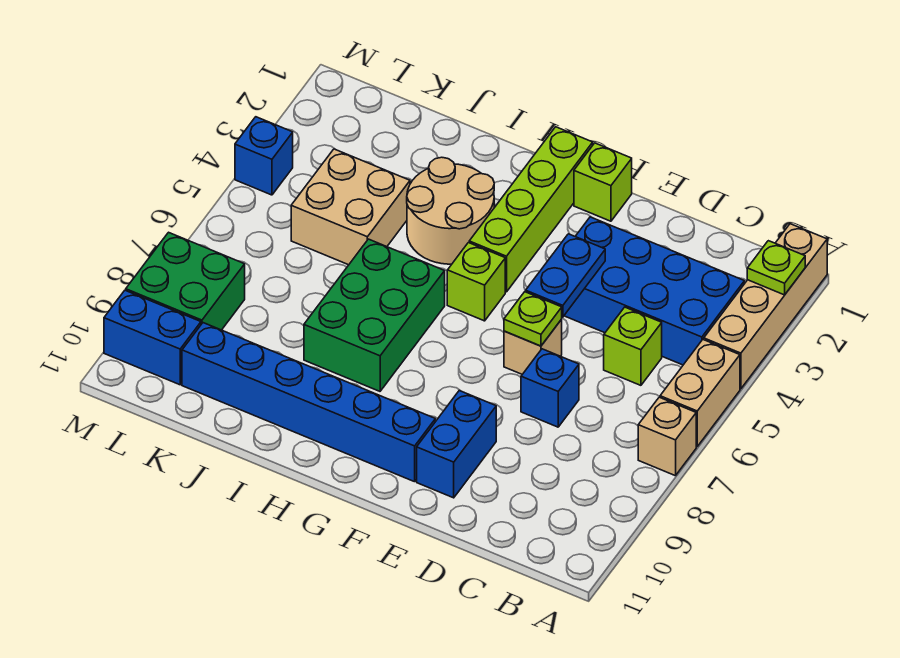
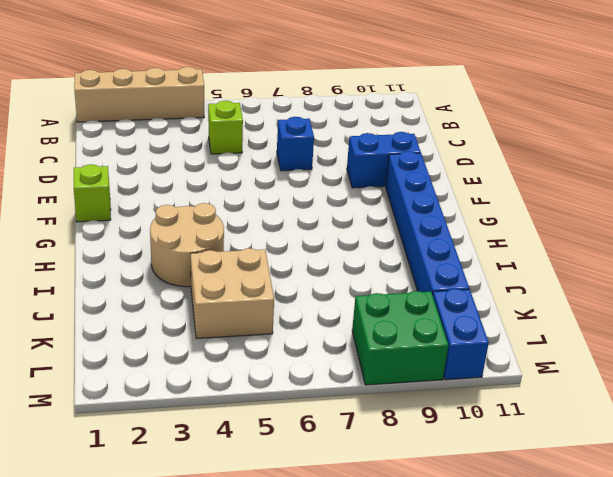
none -> tan 1x2 brick [660,339,740,447]
none -> tan 1x1 brick [638,397,696,476]
none -> blue 2x4 brick [564,217,744,365]

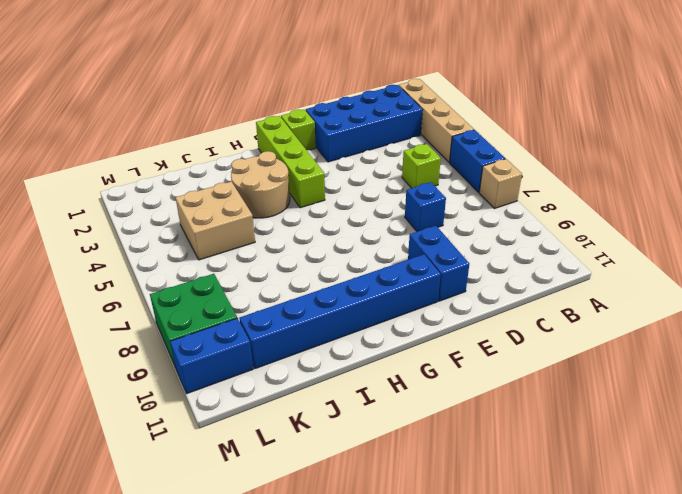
blue 1x2 brick [450,130,505,192] -> tan 1x2 brick [660,339,740,447]
blue 2x4 brick [306,85,423,162] -> blue 2x4 brick moved to [564,217,744,365]
none -> tan 1x1 brick [504,320,562,374]
none -> lime 1x1 brick [447,243,505,321]
none -> green 2x3 brick [304,239,445,391]

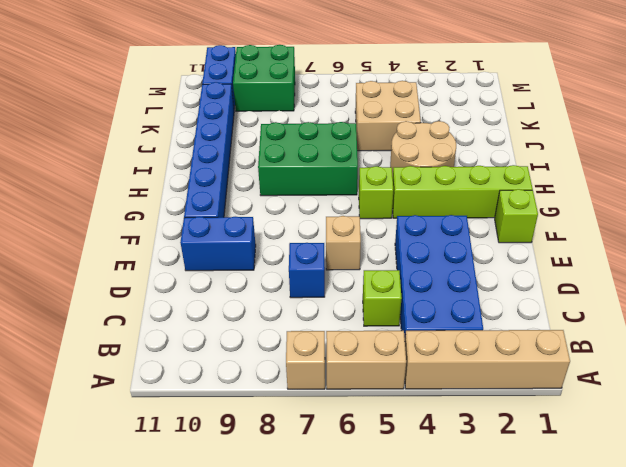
none -> blue 1x1 brick [235,117,293,195]
none -> lime 1x1 plate [747,241,805,295]
none -> blue 1x2 plate [526,234,605,317]

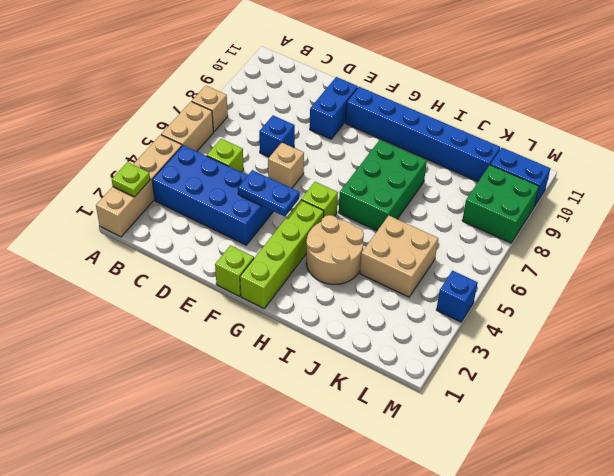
blue 1x2 plate [238,170,299,216] -> blue 1x2 plate turned to [526,234,605,317]
none -> lime 1x1 plate [504,292,562,346]

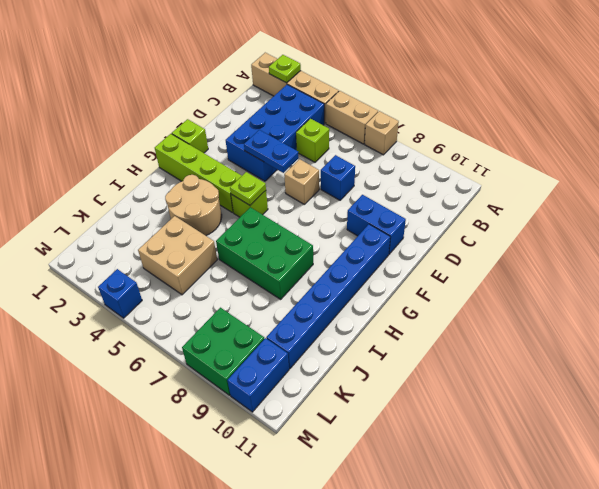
lime 1x1 plate [230,172,266,205] -> lime 1x1 plate moved to [504,292,562,346]

